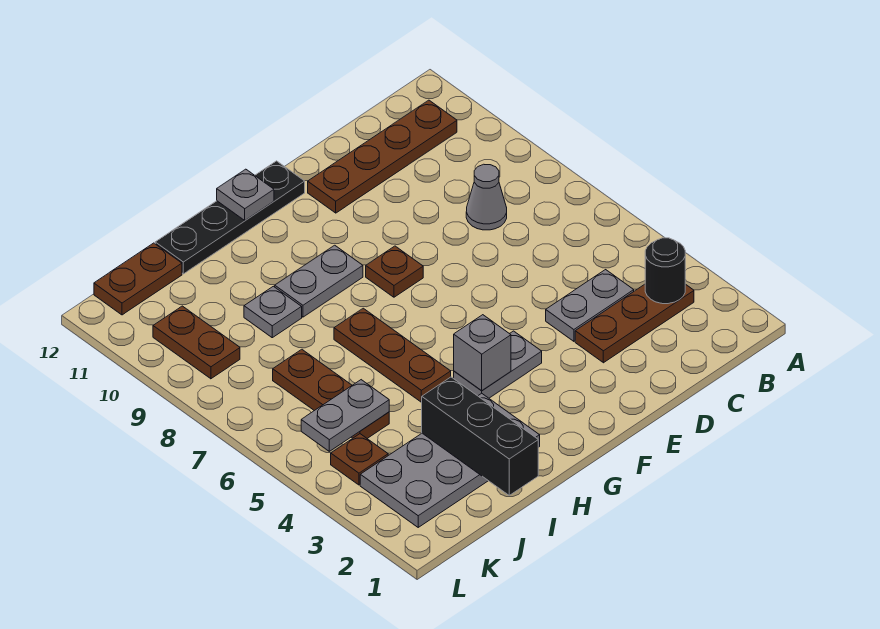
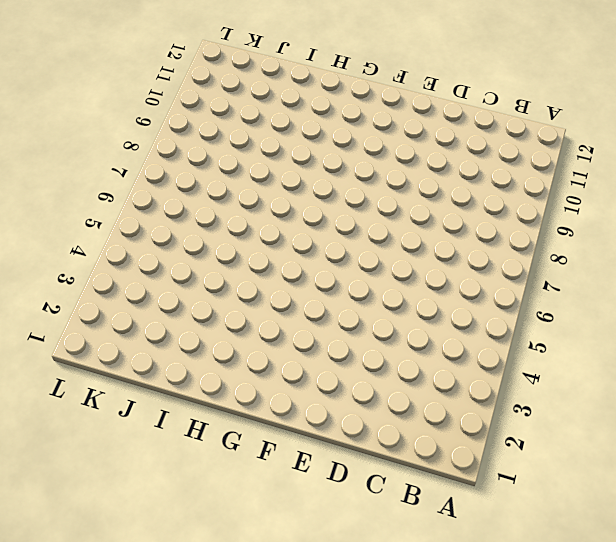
none -> brown 1x3 plate [575,284,694,363]
none -> brown 1x4 plate [308,100,457,213]
none -> grey 1x2 plate [546,270,634,341]

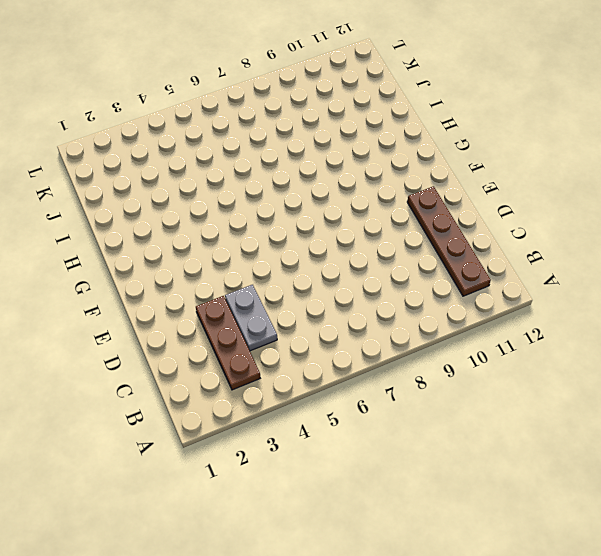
none -> grey 1x1 cone [466,164,507,230]
none -> grey 1x2 plate [454,331,542,398]
none -> brown 1x1 plate [366,246,423,297]

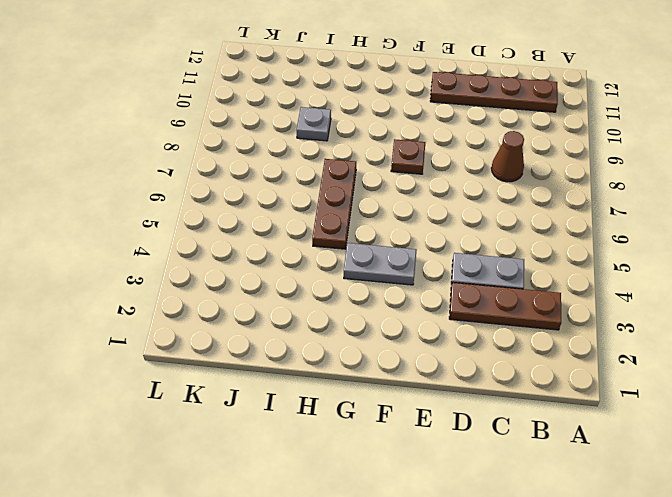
brown 1x1 cone [491,131,524,182] -> grey 1x1 cone [466,164,507,230]
none -> black 1x4 plate [155,161,305,274]
none -> grey 1x2 plate [275,245,363,317]
none -> grey 2x4 plate [360,393,540,527]

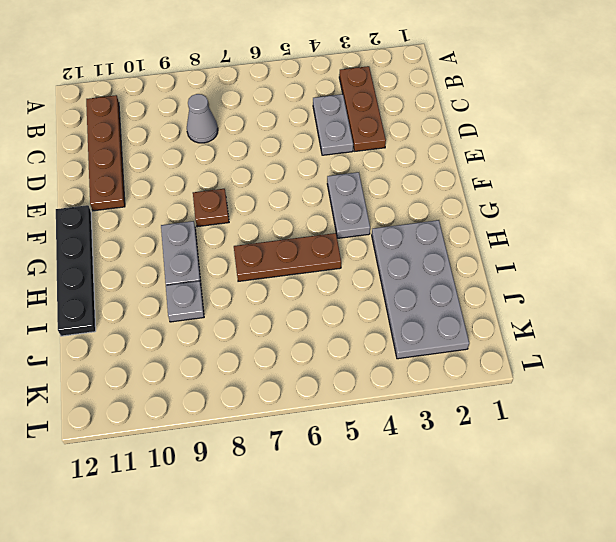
none -> brown 1x3 plate [273,349,389,439]
none -> brown 1x2 plate [94,243,182,315]
none -> brown 1x1 plate [331,434,388,485]

